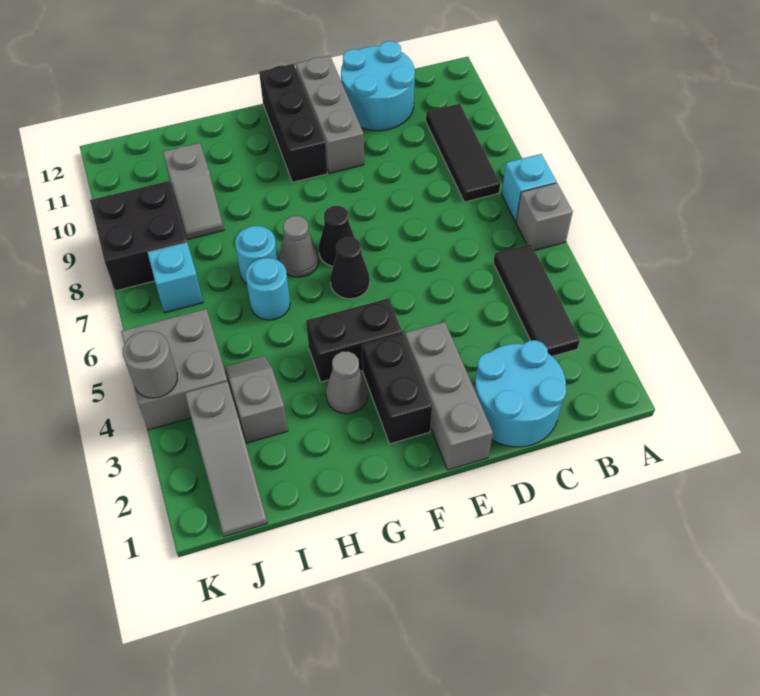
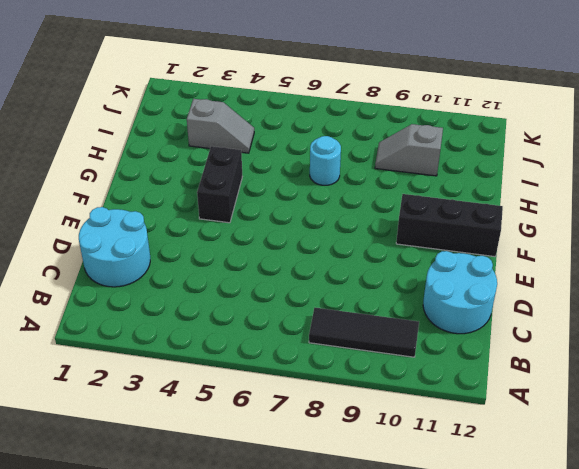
none -> grey 1x1 brick [516,183,573,250]
none -> cyan 1x1 brick [502,154,556,222]
none -> black 1x3 tile [493,244,580,356]

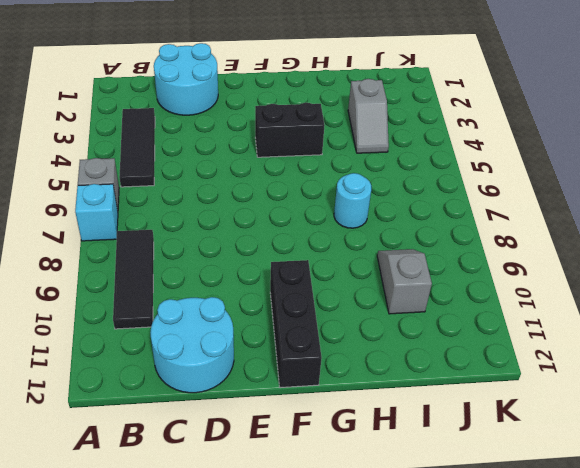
none -> grey 1x3 brick [405,322,493,470]
none -> grey 1x3 brick [296,56,364,173]
none -> black 1x2 brick [362,333,432,444]

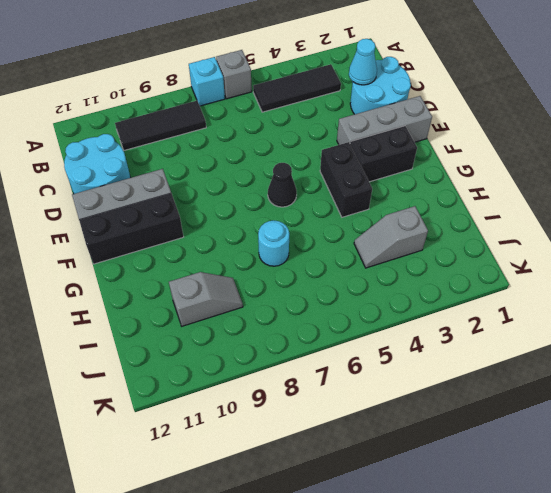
cyan 1x1 cone [349,39,377,85] -> none
none -> black 1x1 cone [319,206,355,266]
none -> grey 1x1 cone [326,351,368,414]
none -> grey 1x1 cone [279,216,319,277]

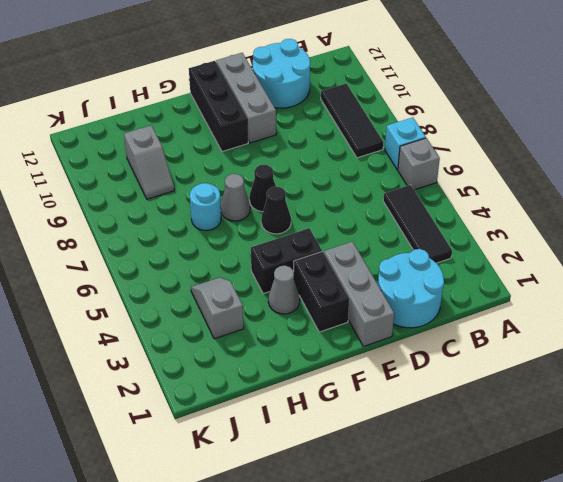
none -> cyan 1x1 round brick [245,258,290,320]
none -> grey 1x3 slope [185,381,267,536]
none -> grey 2x2 brick [121,309,228,430]

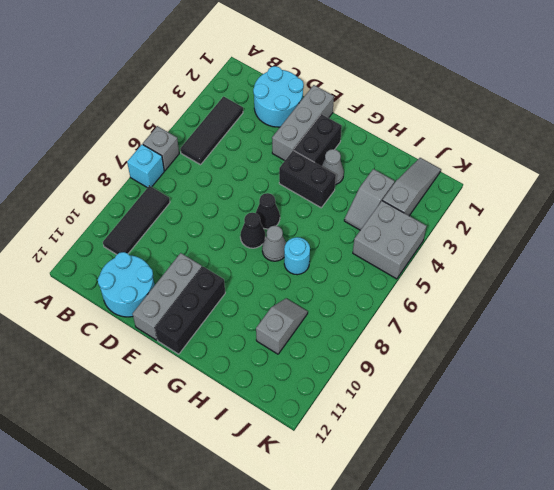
none -> cyan 1x1 round brick [245,258,290,320]
none -> cyan 1x1 brick [148,242,203,313]
none -> black 2x2 brick [90,181,187,291]

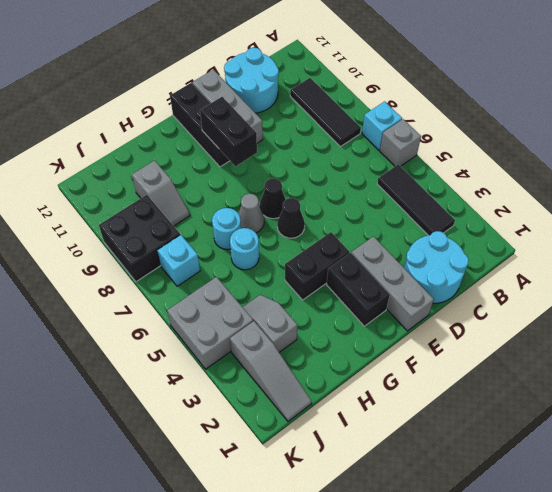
black 1x2 brick [200,97,257,166] -> none
none -> grey 1x1 cone [326,351,368,414]
none -> grey 1x1 round brick [123,331,178,398]

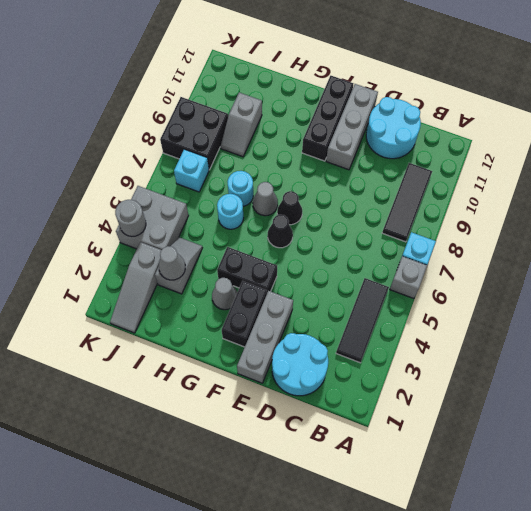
grey 1x1 cone [159,246,185,280] -> none

